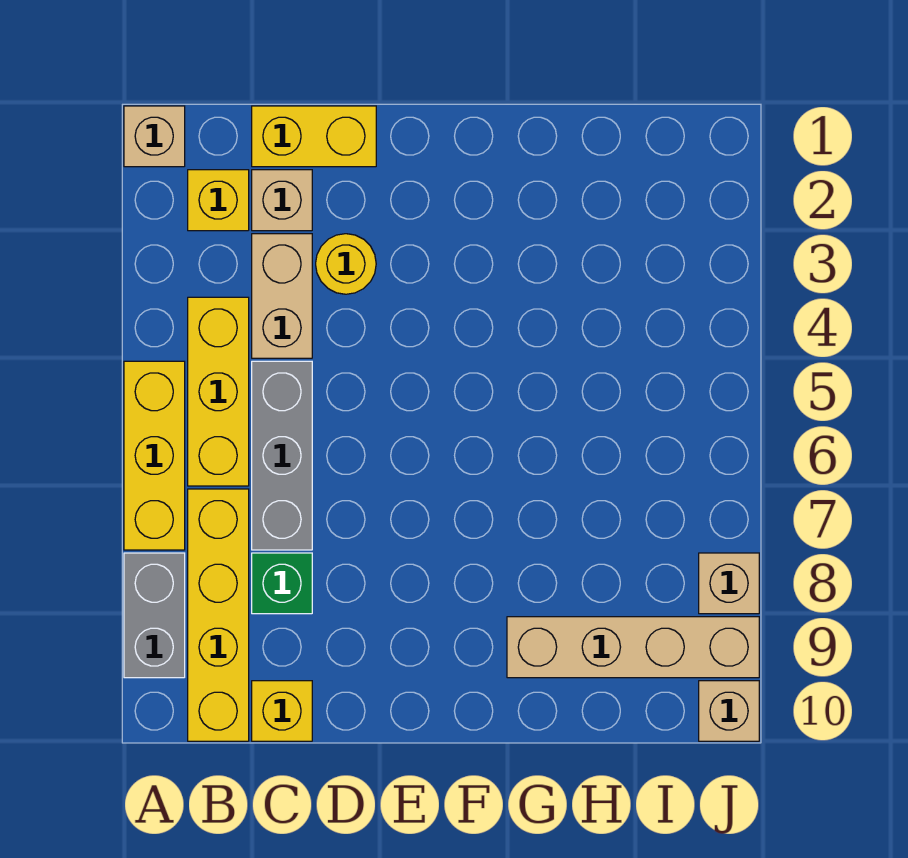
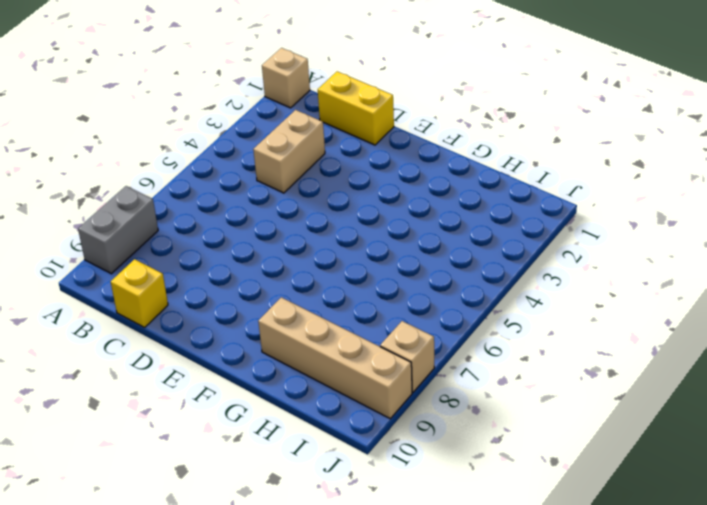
none -> yellow 1x3 brick [124,361,185,550]
none -> yellow 1x1 brick [188,170,249,231]
none -> yellow 1x3 brick [188,297,249,486]

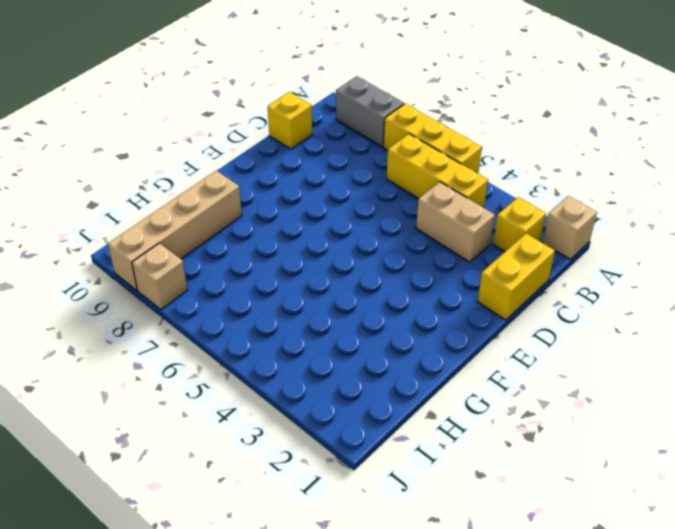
none -> yellow 1x4 brick [188,489,249,741]
none -> tan 1x1 brick [252,170,312,231]
none -> grey 1x3 brick [252,361,312,550]

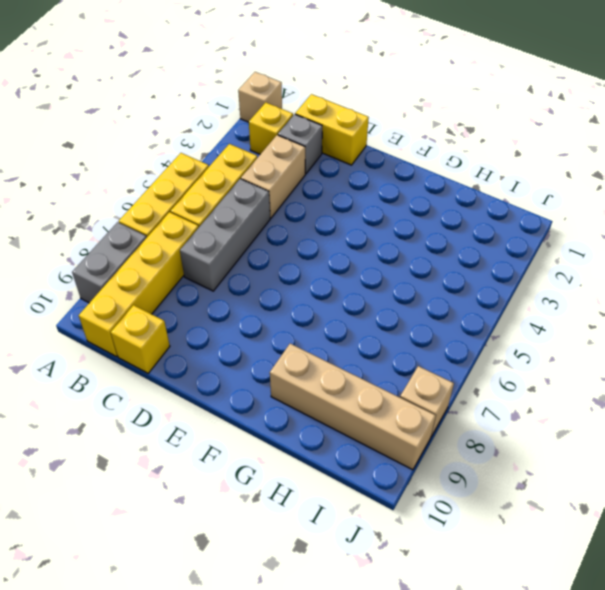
grey 1x1 brick [278,114,322,174] -> tan 1x1 brick [252,170,312,231]
none -> green 1x1 brick [252,553,312,614]
none -> yellow 1x1 round brick [316,234,376,294]
none -> tan 1x1 brick [699,681,759,741]

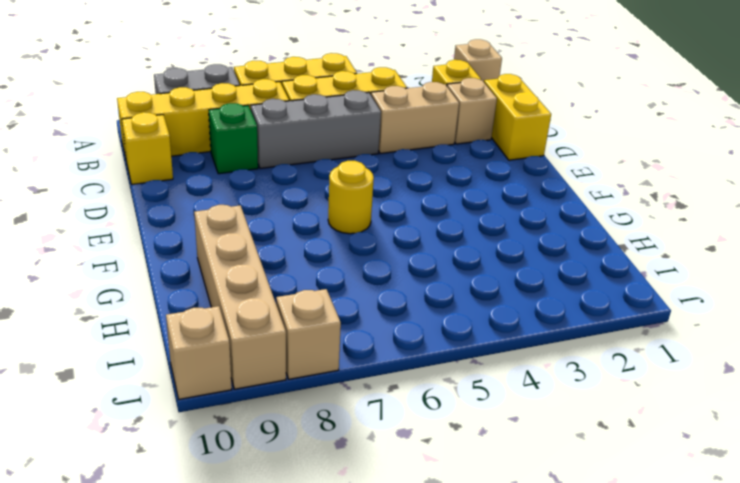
yellow 1x1 round brick [328,161,374,234] -> yellow 1x1 round brick moved to [316,234,376,294]

